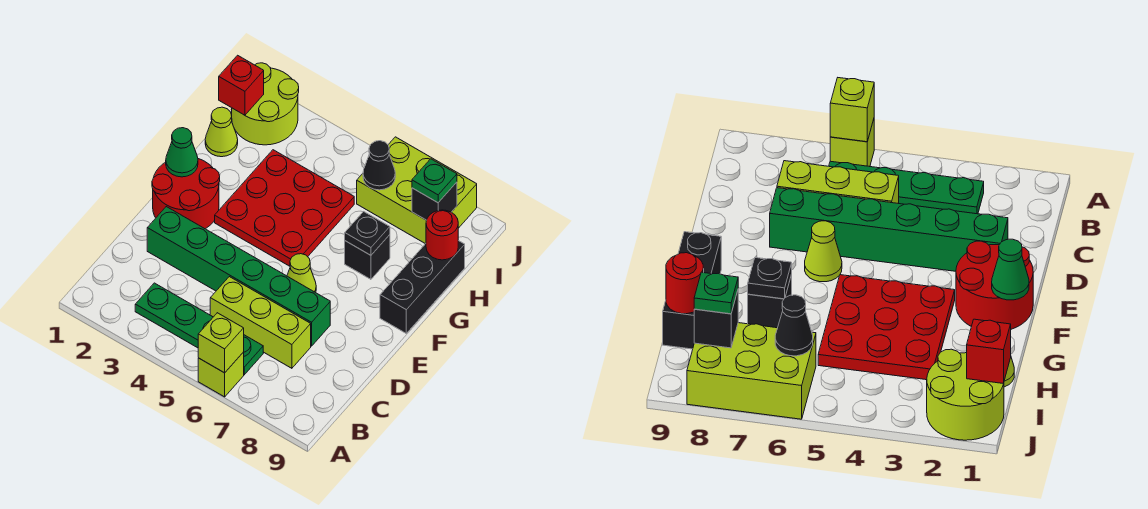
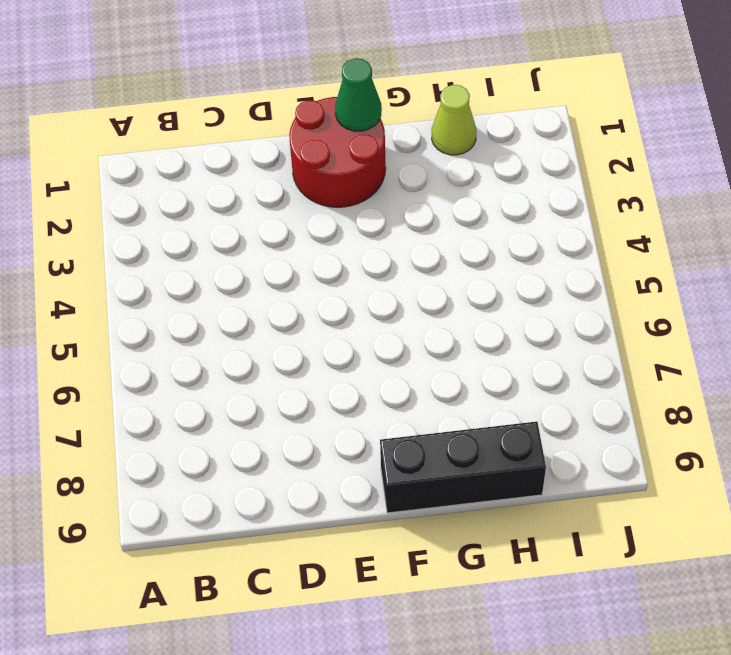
none -> lime 1x1 brick [198,352,244,397]
none -> green 1x4 plate [135,283,263,375]
none -> lime 1x3 brick [210,277,311,368]

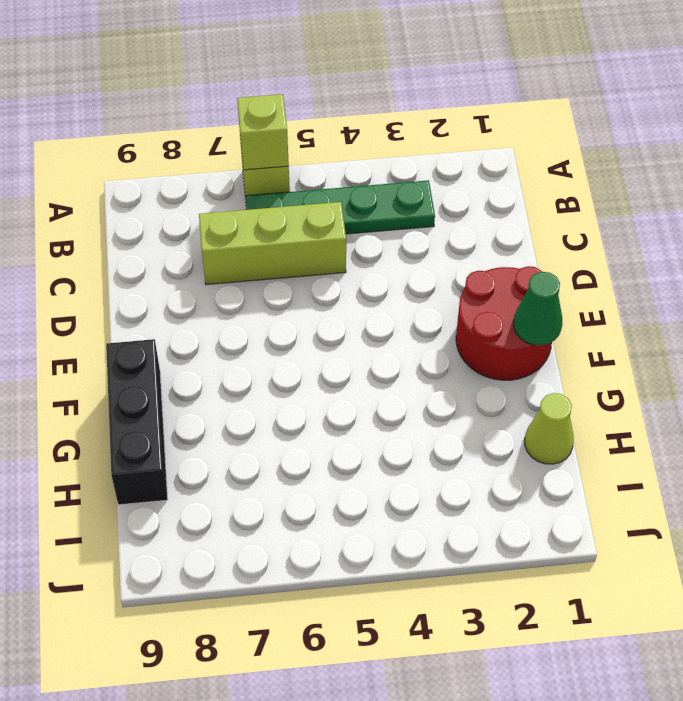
none -> green 1x6 brick [147,207,330,346]
none -> lime 1x1 cone [287,254,316,293]
none -> red 3x3 plate [215,150,354,266]

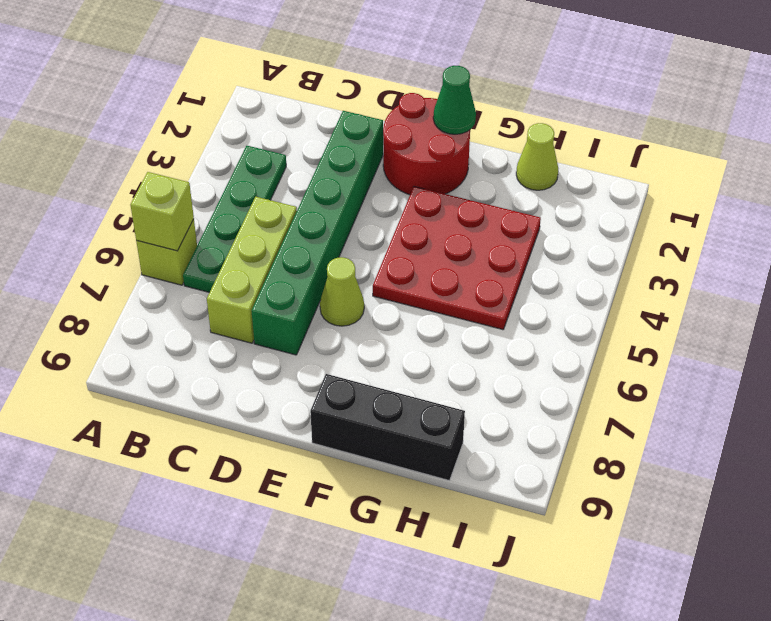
none -> black 1x1 brick [345,235,390,279]
none -> lime 2x2 round brick [232,63,299,145]
none -> lime 2x3 brick [357,137,477,244]

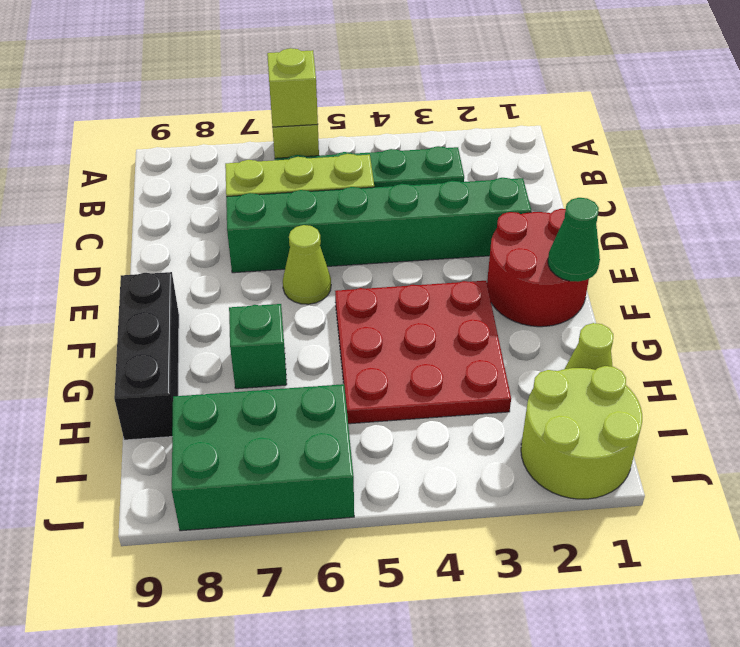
green 1x1 brick [229,304,287,389] -> black 1x1 brick [345,235,390,279]
green 2x3 brick [172,384,354,531] -> lime 2x3 brick [357,137,477,244]
none -> black 1x1 plate [345,212,390,255]
none -> red 1x1 round brick [426,210,458,260]
none -> red 1x1 brick [219,55,264,115]

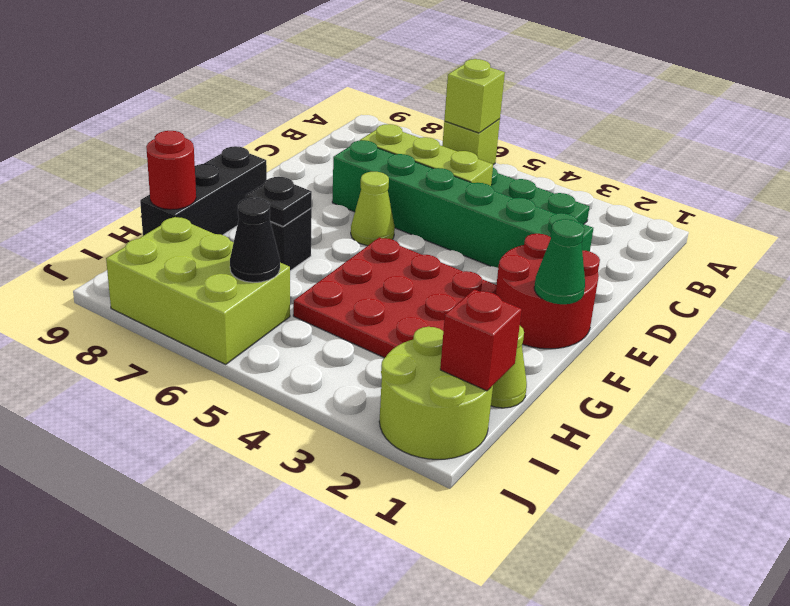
none -> black 1x1 brick [412,182,457,220]
none -> green 1x1 plate [412,159,457,203]

